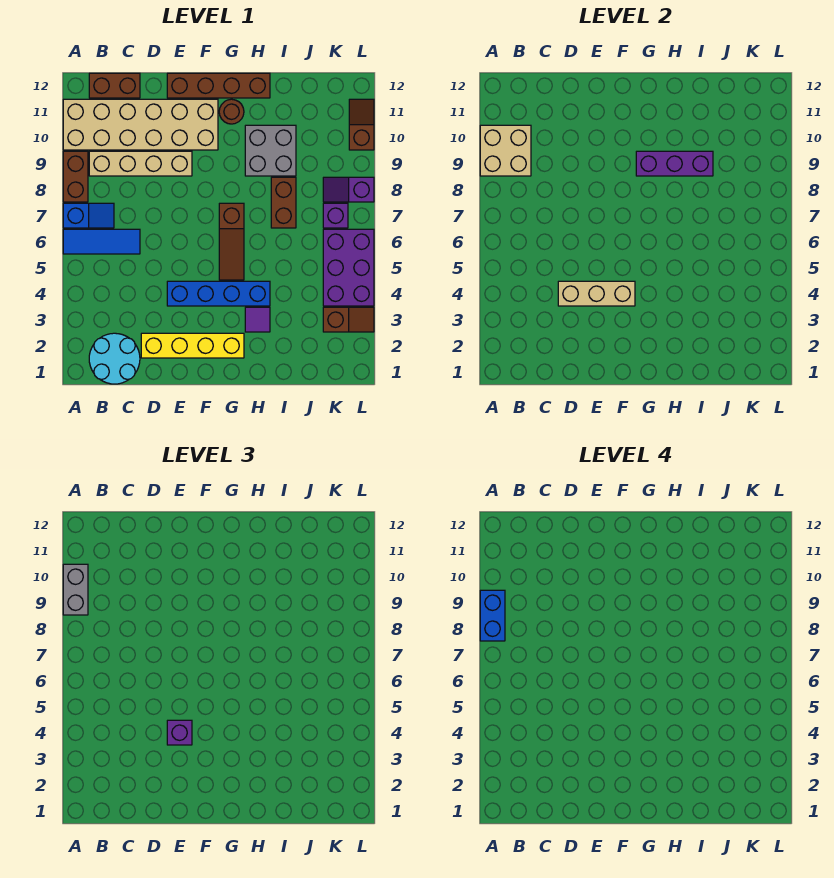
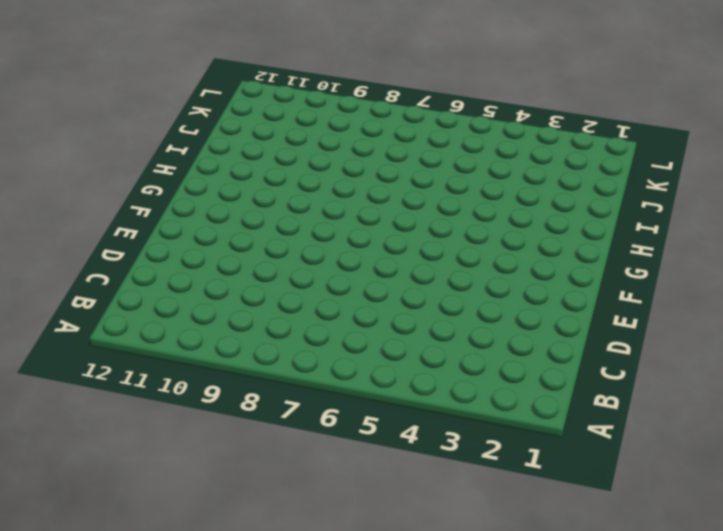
none -> blue 1x3 tile [63,229,140,254]
none -> blue 1x2 slope [63,203,114,228]
none -> brown 1x2 brick [63,151,88,202]

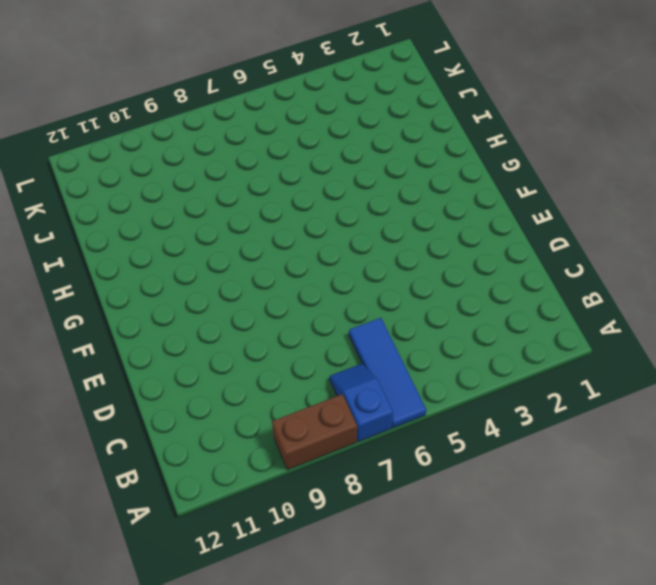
none -> tan 2x6 brick [63,99,218,150]
none -> cyan 2x2 round brick [89,333,140,384]
none -> tan 1x4 brick [89,151,192,176]

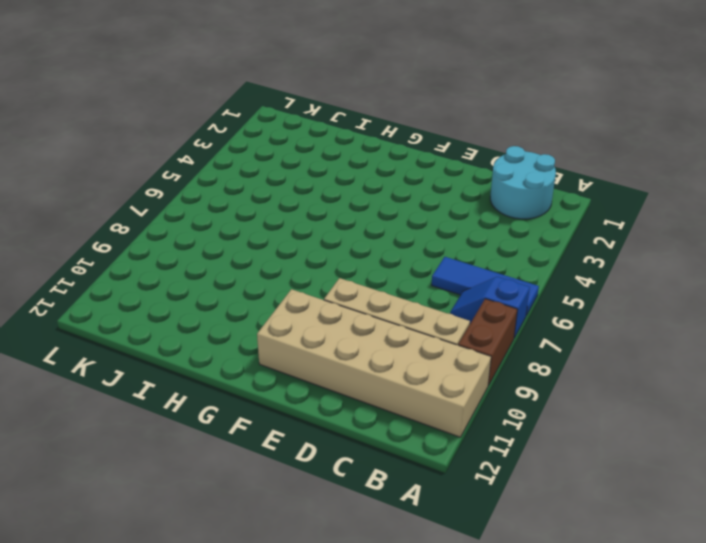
none -> brown 1x2 brick [89,73,140,98]
none -> yellow 1x4 brick [141,333,244,358]
none -> blue 1x4 brick [167,281,270,306]

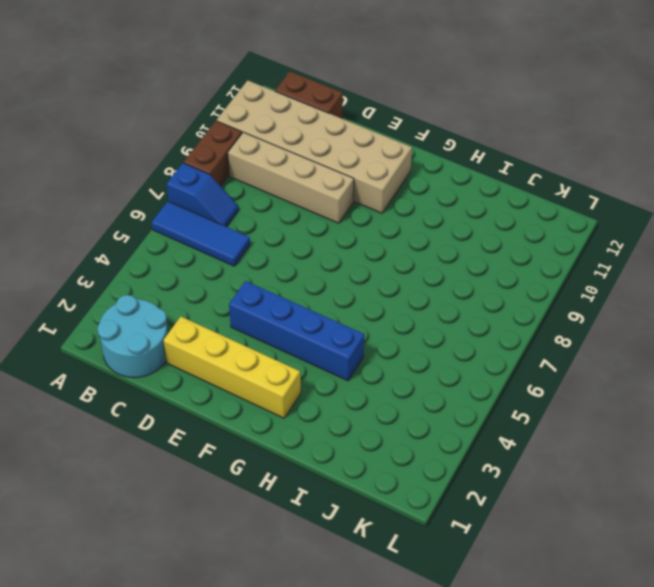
none -> brown 1x4 brick [167,73,270,98]
none -> brown 1x3 slope [219,203,244,280]
none -> brown 1x1 round brick [219,99,244,124]

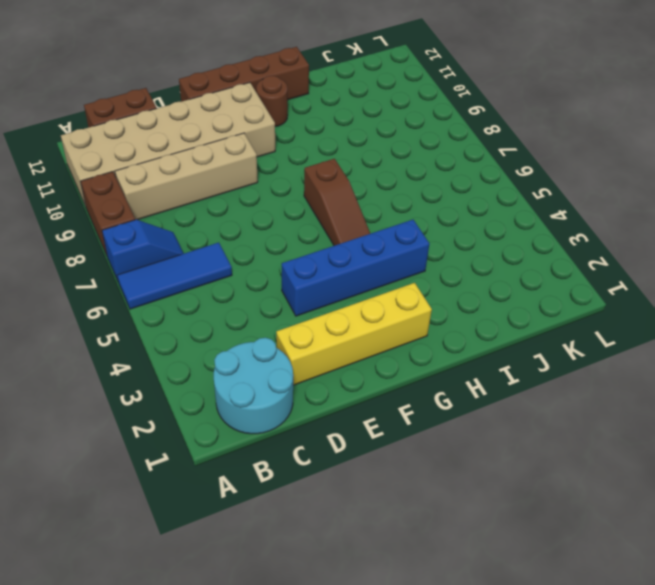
none -> purple 1x1 tile [245,307,270,332]
none -> grey 2x2 brick [245,125,296,176]
none -> brown 1x2 brick [271,177,296,228]

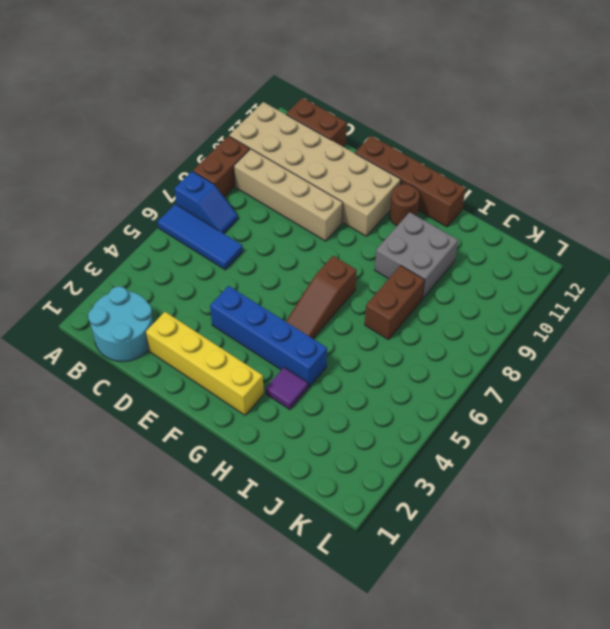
none -> brown 1x2 slope [323,307,374,332]
none -> purple 2x3 brick [323,229,374,306]
none -> purple 1x1 brick [323,203,348,228]

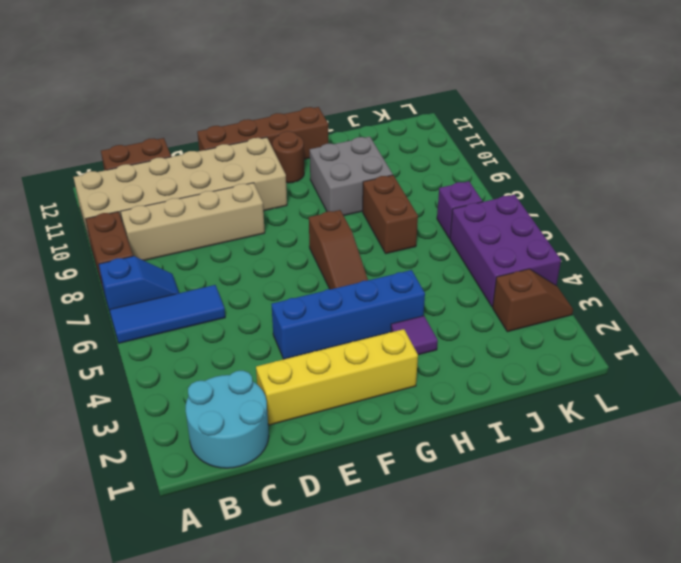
none -> purple 1x2 slope [323,177,374,202]
none -> brown 1x2 slope [349,99,374,150]
none -> tan 2x2 brick [480,125,531,176]

